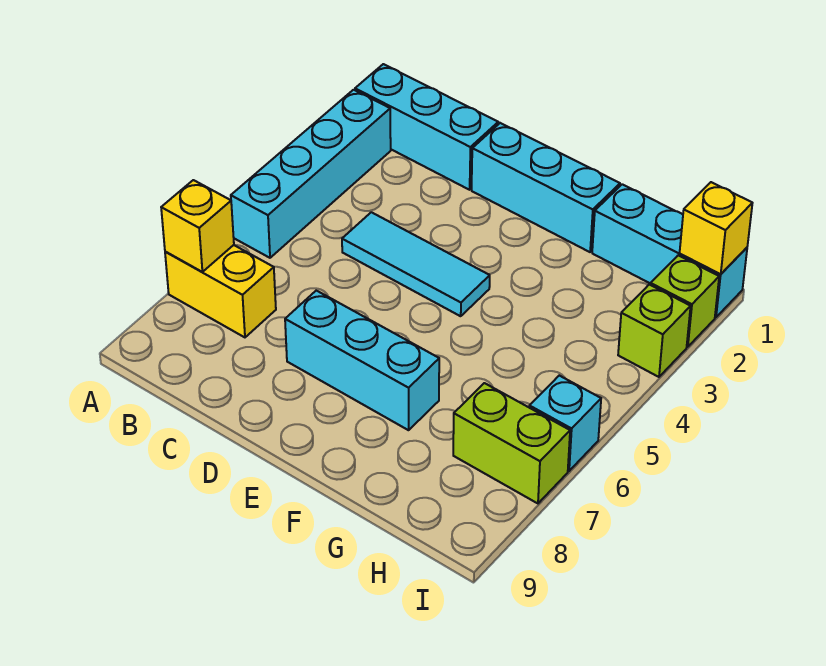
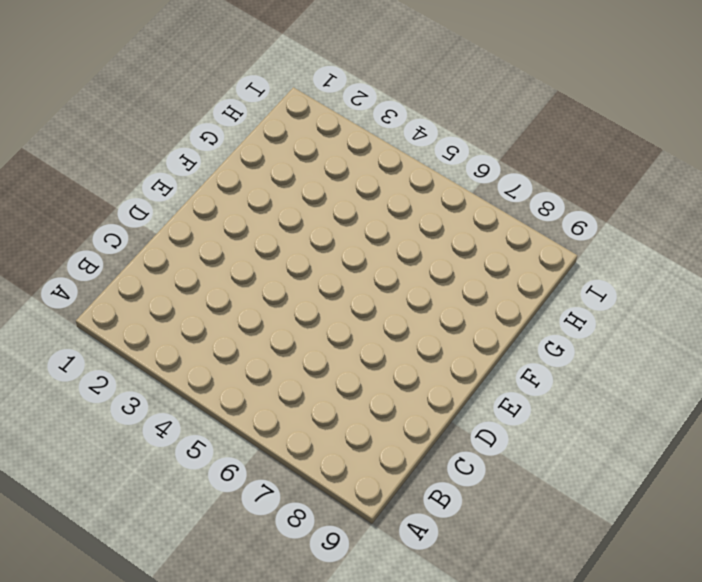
none -> cyan 1x3 brick [355,64,498,190]
none -> cyan 1x4 brick [231,90,391,258]
none -> yellow 1x2 brick [165,245,276,337]

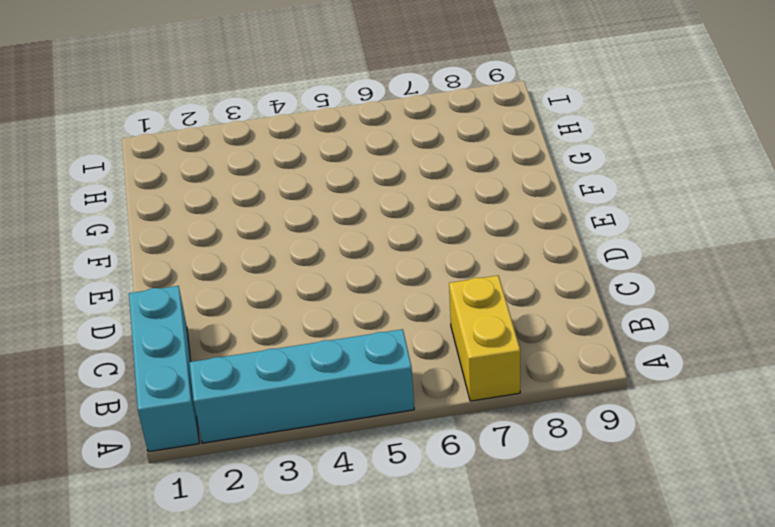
none -> cyan 1x3 tile [342,212,490,316]
none -> cyan 1x3 brick [472,123,620,252]
none -> cyan 1x3 brick [285,291,439,430]

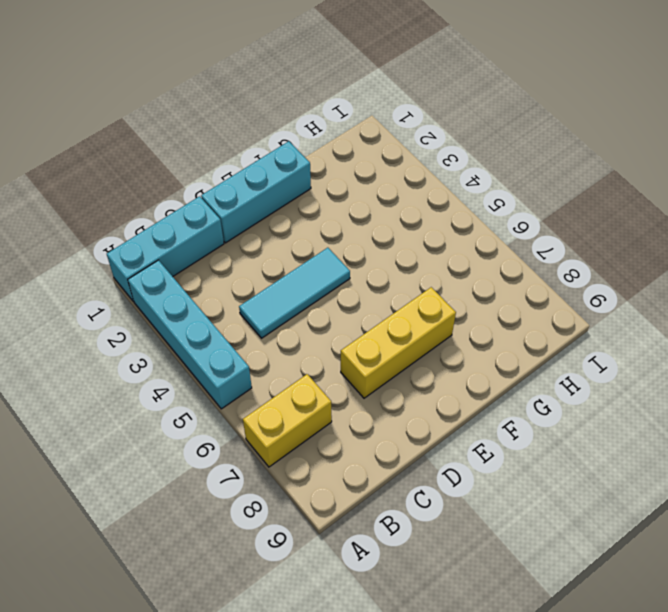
yellow 1x3 brick [341,287,456,398] -> cyan 1x3 brick [285,291,439,430]
none -> cyan 1x3 brick [592,184,747,317]
none -> lime 1x2 brick [453,383,570,503]
none -> lime 1x1 brick [651,255,719,347]

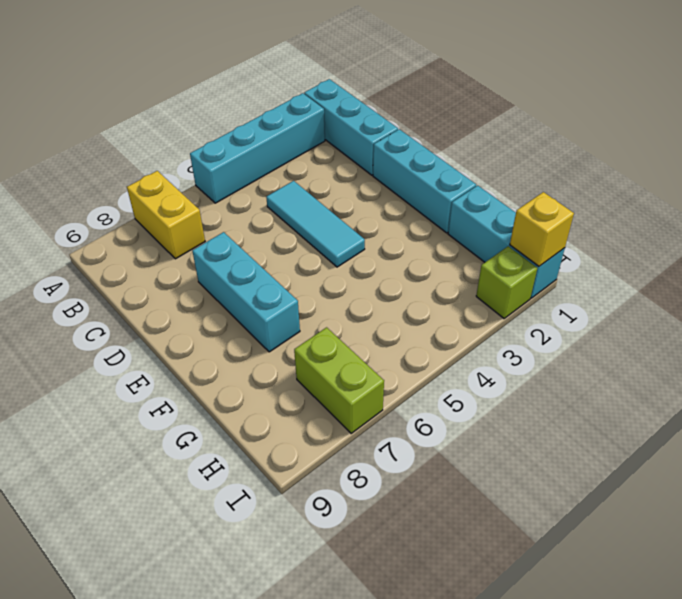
none -> lime 1x1 brick [618,284,691,377]
none -> cyan 1x1 brick [529,376,601,471]
none -> yellow 1x1 brick [161,180,234,272]

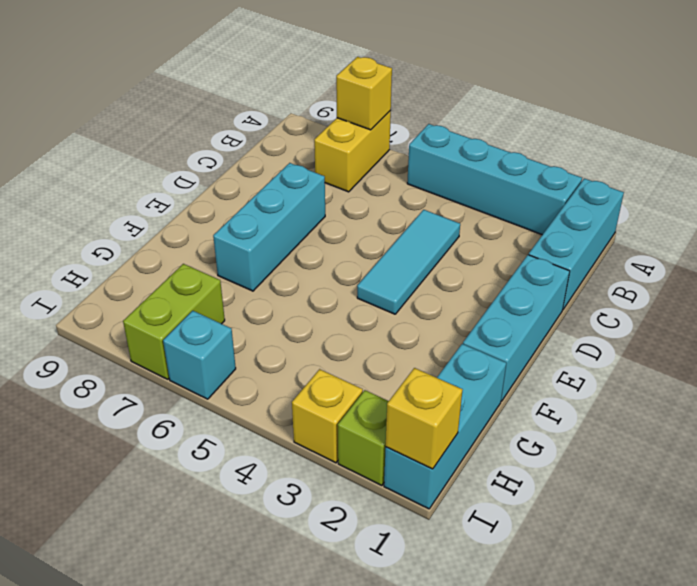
yellow 1x1 brick [292,369,363,463] -> lime 1x1 brick [618,284,691,377]

